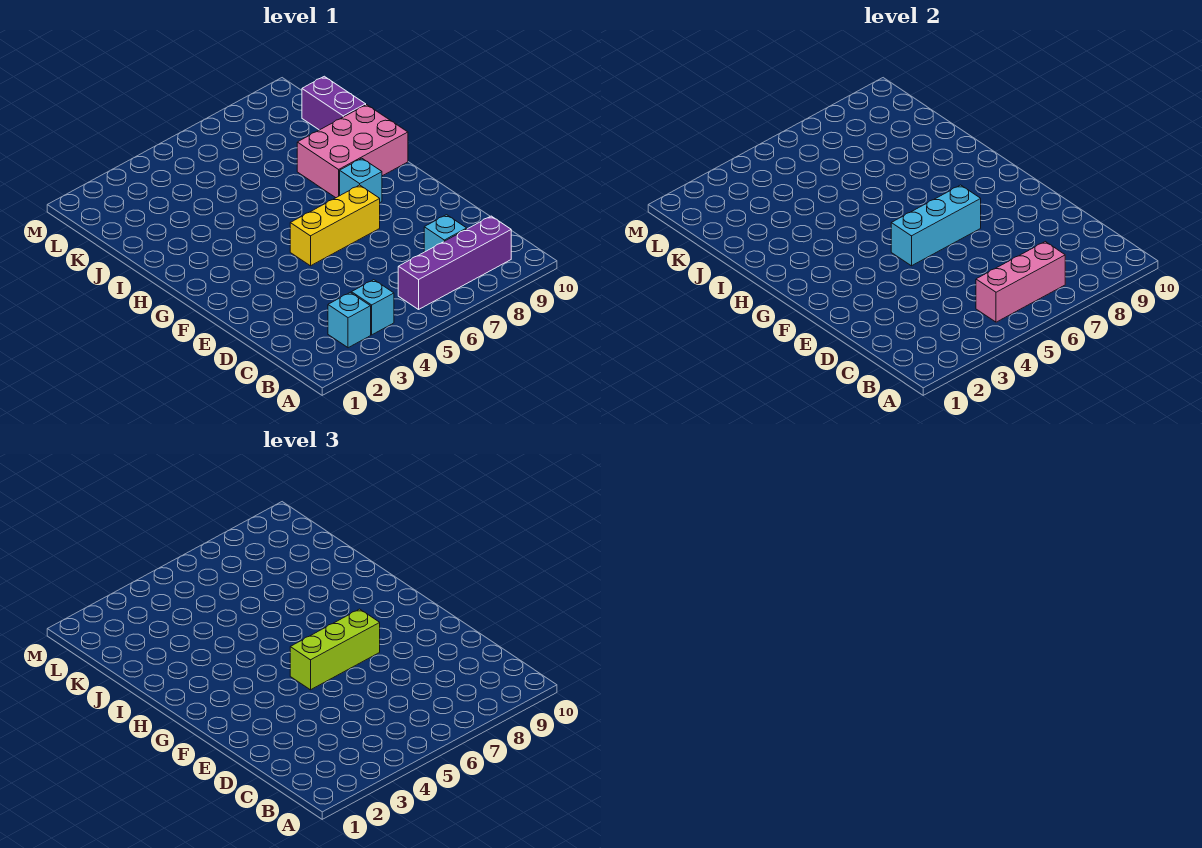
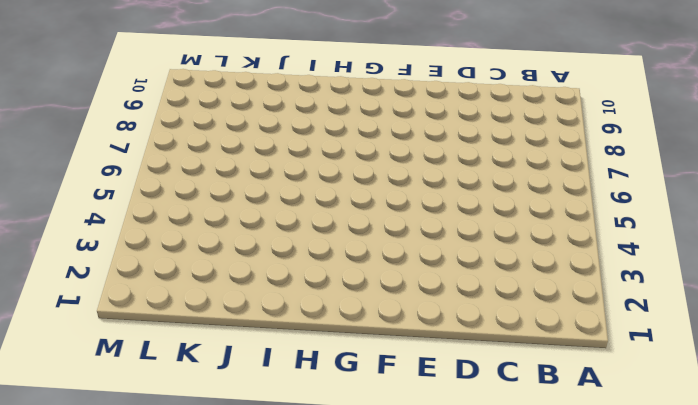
none -> cyan 1x1 brick [328,292,371,348]
none -> cyan 1x1 brick [351,280,394,335]

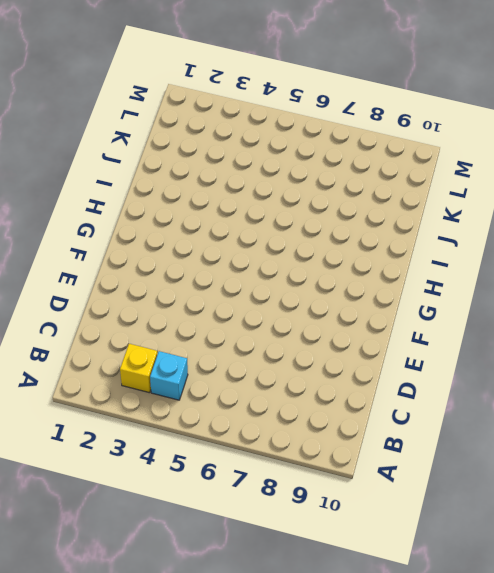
yellow 1x1 brick [120,344,158,393] -> cyan 1x1 brick [328,292,371,348]
none -> purple 1x4 brick [398,216,511,309]
none -> cyan 1x1 brick [424,215,467,252]

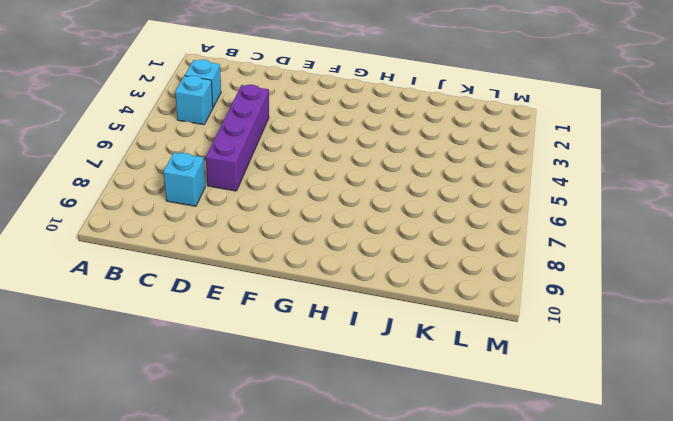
purple 1x4 brick [206,85,269,191] -> purple 1x4 brick moved to [398,216,511,309]
none -> yellow 1x3 brick [290,185,380,266]
none -> cyan 1x1 brick [340,158,382,202]

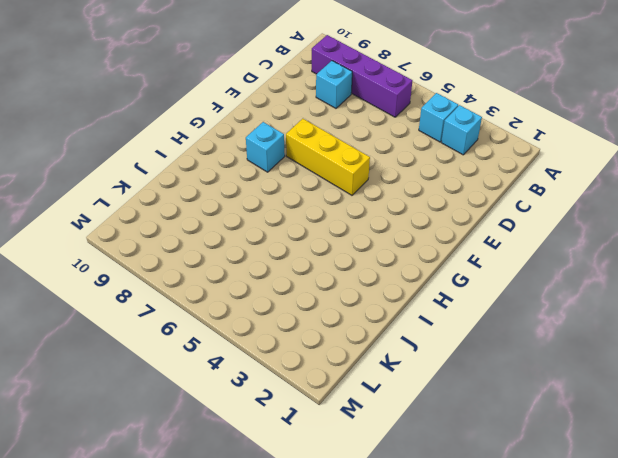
none -> pink 2x3 brick [297,105,408,198]
none -> purple 1x2 brick [302,76,366,130]

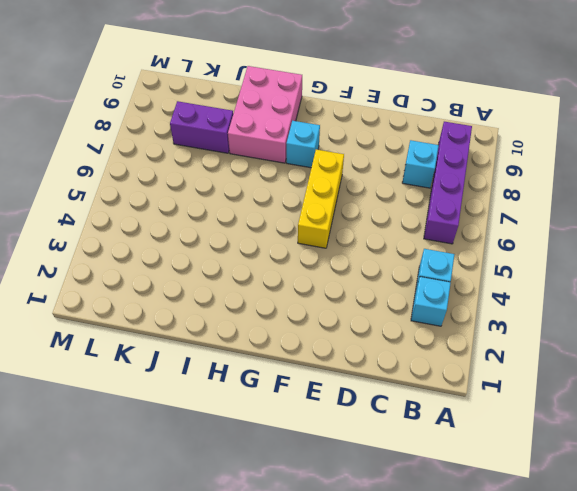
purple 1x2 brick [170,101,233,153] -> purple 1x2 brick moved to [302,76,366,130]
none -> pink 1x3 brick [976,242,1065,322]
none -> cyan 1x3 brick [891,185,981,266]

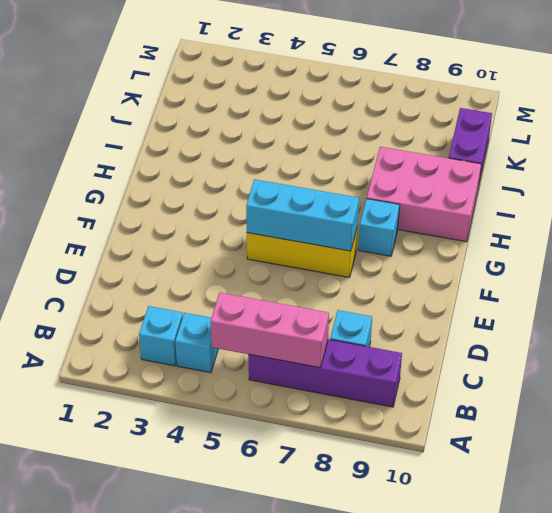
none -> lime 1x3 brick [290,609,380,690]

